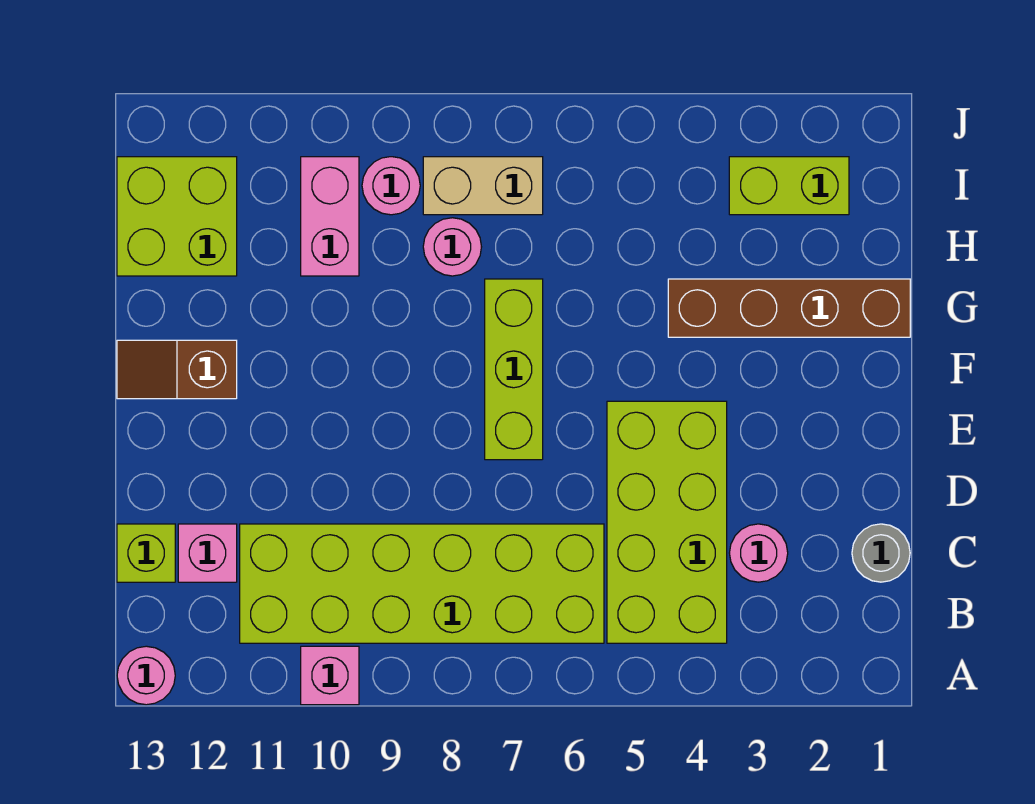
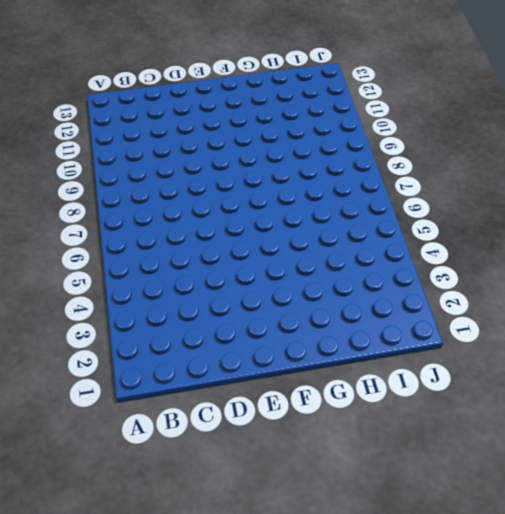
none -> pink 1x1 brick [301,646,359,705]
none -> pink 1x1 round brick [117,646,175,705]
none -> lime 2x4 brick [607,401,727,643]

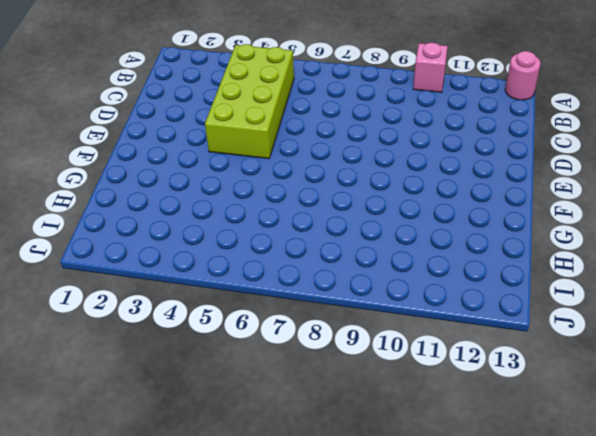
none -> lime 2x6 brick [240,524,604,643]
none -> grey 1x1 round brick [852,524,910,582]
none -> pink 1x1 round brick [730,524,788,582]

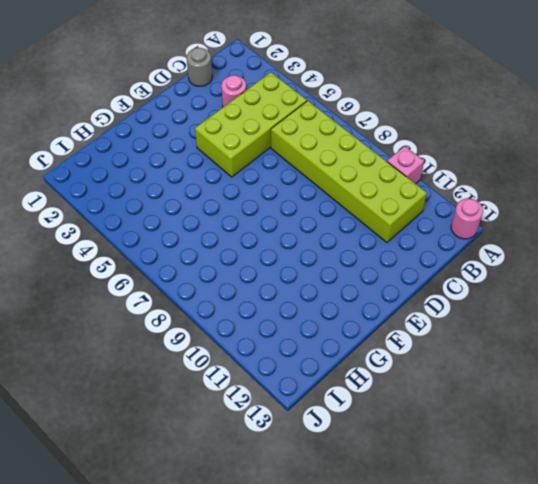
none -> pink 1x1 brick [178,524,237,582]
none -> lime 1x1 brick [117,524,175,582]
none -> lime 1x3 brick [485,279,543,460]

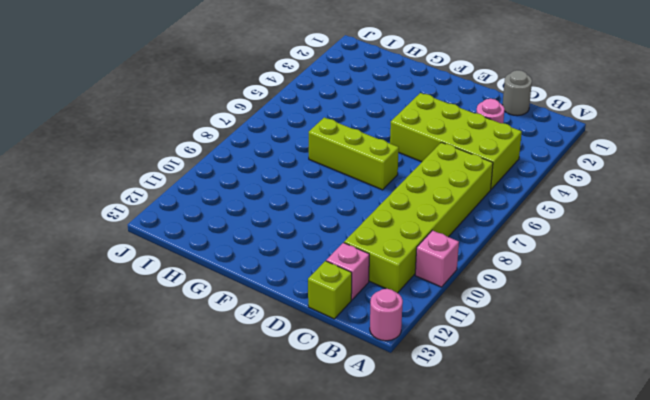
none -> brown 1x2 slope [117,340,237,399]
none -> brown 1x4 brick [668,279,910,337]
none -> pink 1x1 round brick [423,218,481,276]

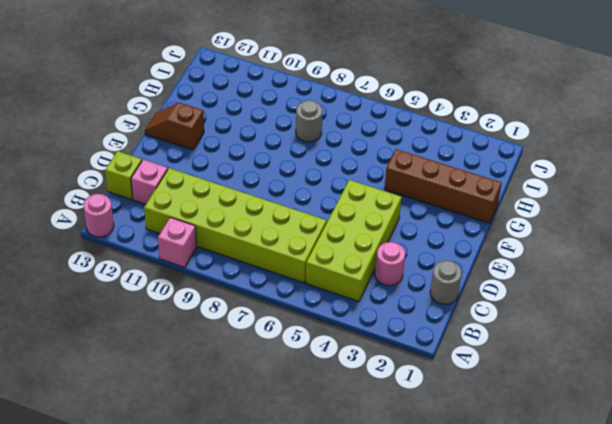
grey 1x1 round brick [296,100,323,142] -> pink 1x1 round brick [423,218,481,276]
none -> lime 1x3 brick [485,279,543,460]
none -> pink 1x2 brick [301,157,359,276]
none -> lime 2x2 brick [117,157,237,276]

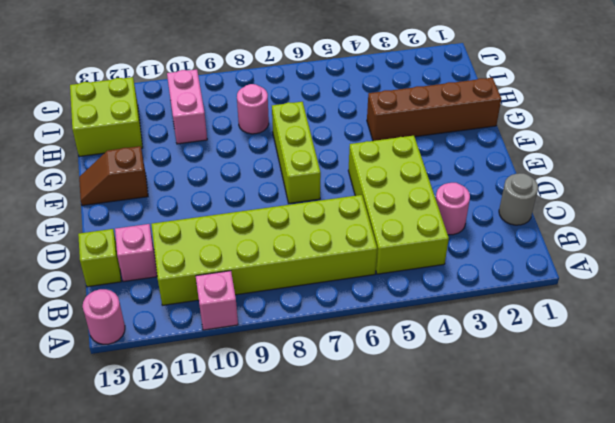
none -> lime 1x2 brick [729,157,849,215]
none -> tan 1x2 brick [423,157,543,215]
none -> pink 1x1 round brick [362,157,420,215]

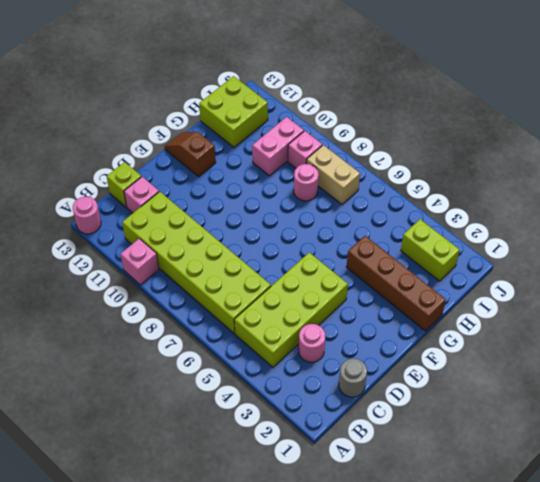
pink 1x1 brick [288,131,322,168] -> pink 1x1 round brick [362,157,420,215]
none -> lime 1x3 brick [485,279,543,460]

